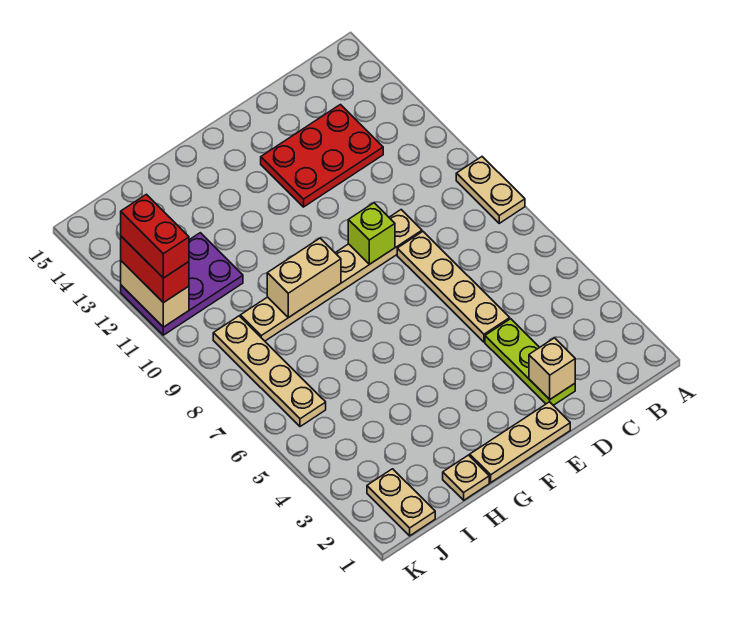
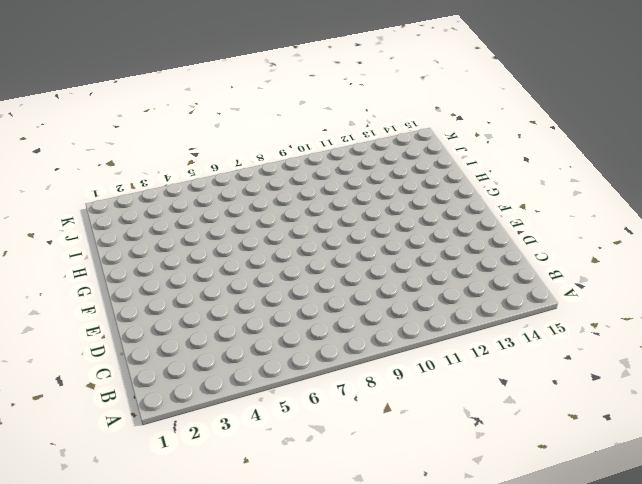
none -> tan 1x2 plate [456,157,525,223]
none -> red 2x3 plate [261,105,383,207]
none -> lime 1x3 plate [485,319,575,405]

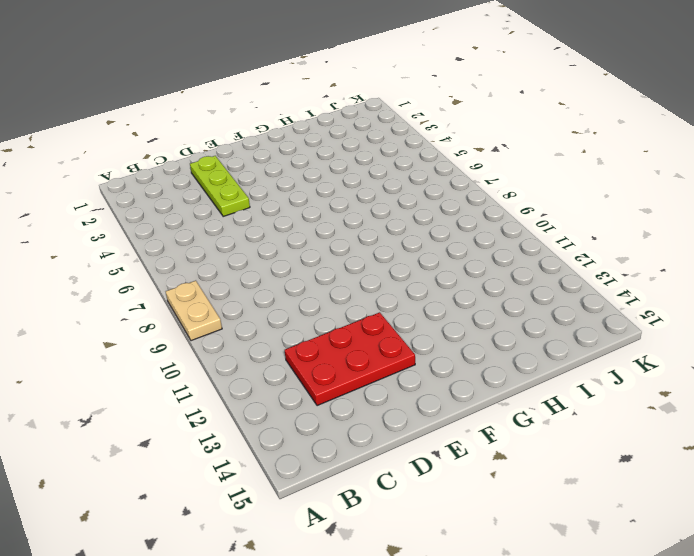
none -> tan 1x4 plate [397,232,510,342]
none -> tan 1x6 plate [240,210,422,341]
none -> tan 1x3 plate [470,402,570,482]

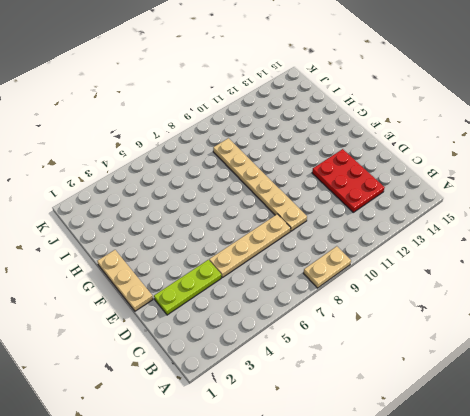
none -> tan 1x1 plate [443,455,489,500]
none -> purple 2x3 plate [121,233,243,335]
none -> tan 1x2 plate [367,469,435,536]

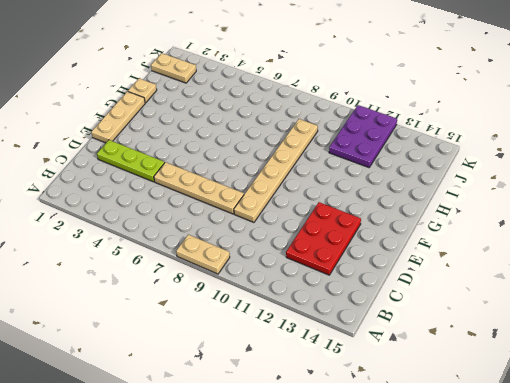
none -> tan 1x4 plate [213,316,326,427]
none -> tan 1x1 brick [529,338,575,399]
none -> lime 1x1 brick [348,203,395,264]

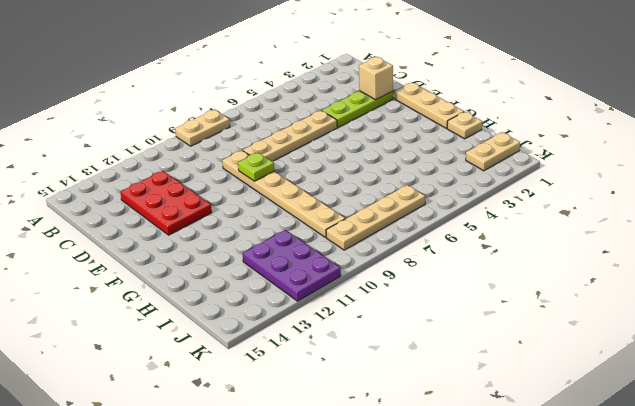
lime 1x1 plate [238,152,274,181] -> lime 1x1 brick [348,203,395,264]
none -> tan 1x2 brick [267,238,341,318]
none -> tan 1x2 brick [121,261,189,327]
none -> red 1x2 brick [121,236,189,303]

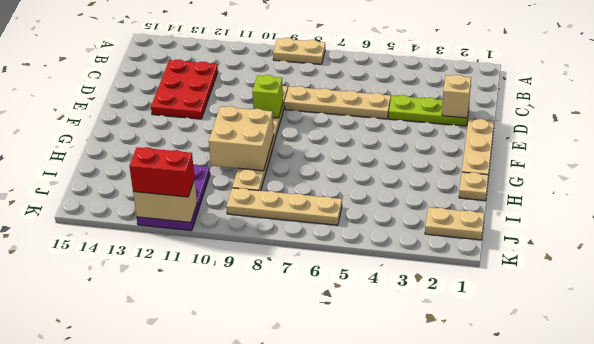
tan 2x2 brick [209,106,274,171] -> tan 1x2 brick [267,238,341,318]
none -> red 1x2 brick [121,194,189,278]

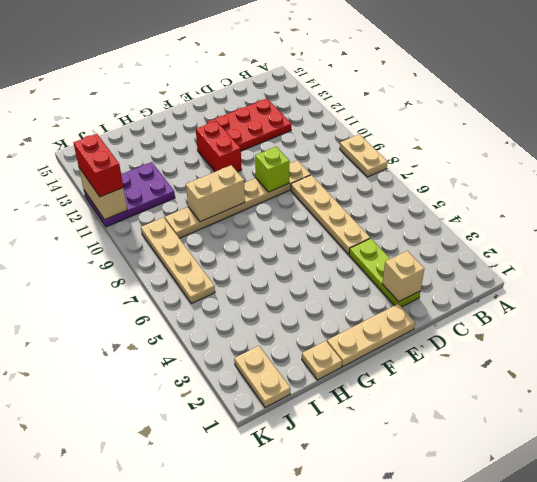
red 1x2 brick [196,121,242,172] -> red 1x2 brick moved to [121,194,189,278]

